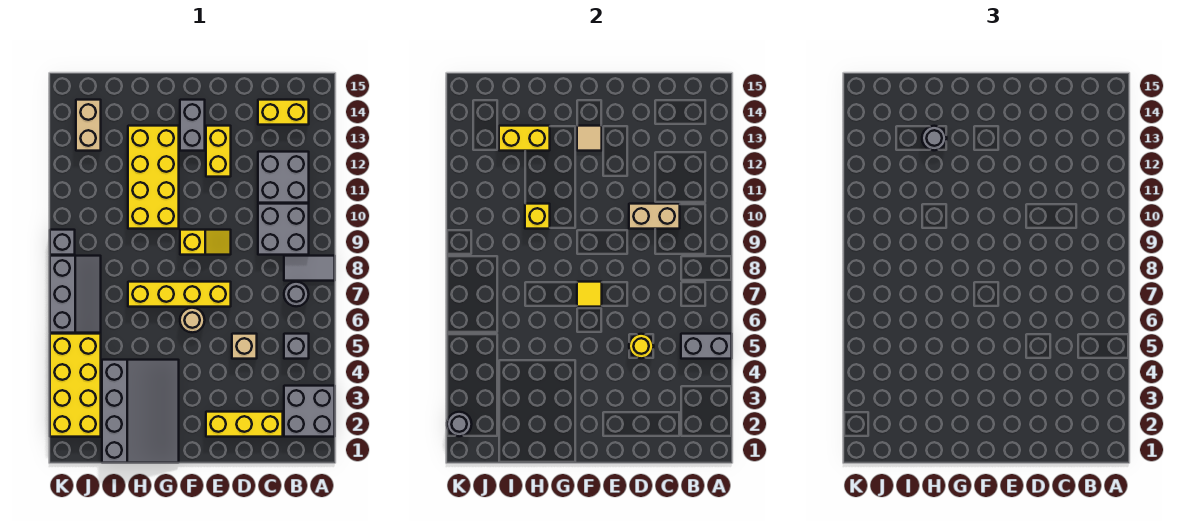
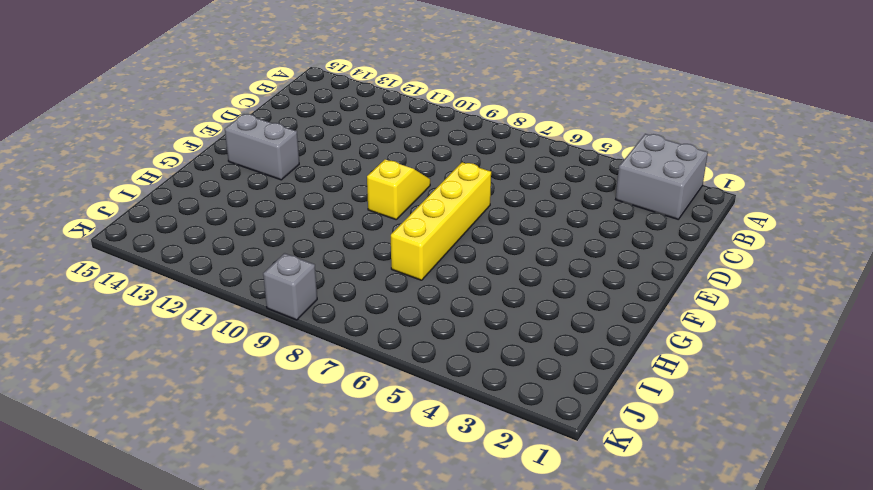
none -> grey 1x2 tile [284,256,335,281]
none -> grey 1x1 brick [284,334,309,359]
none -> grey 1x1 round brick [284,282,309,306]

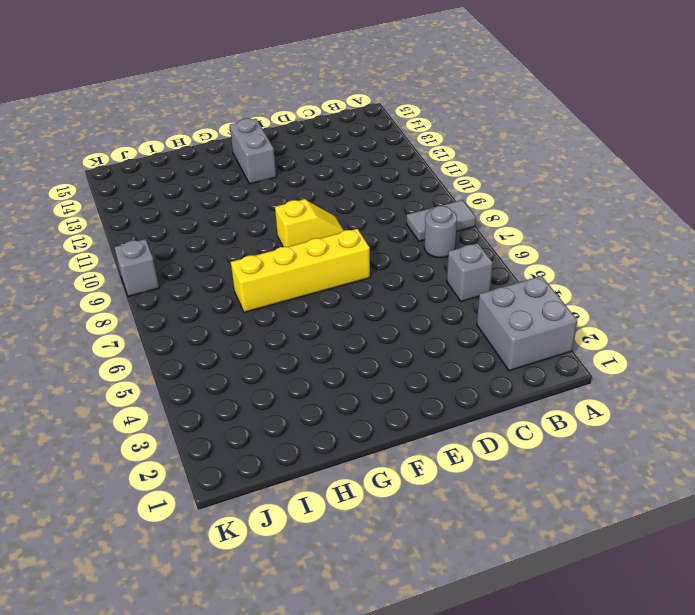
none -> grey 2x2 brick [258,204,309,255]
none -> grey 2x2 brick [258,152,309,203]
none -> yellow 1x2 brick [258,100,309,125]

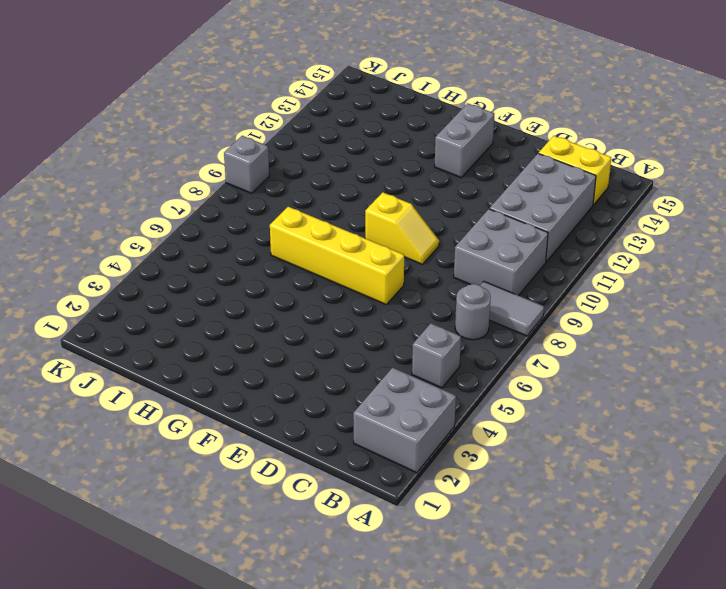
grey 2x3 brick [490,153,596,262] -> grey 2x2 brick [258,152,309,203]
none -> yellow 1x3 brick [206,412,283,437]
none -> tan 1x1 brick [232,334,257,359]
none -> yellow 1x2 brick [206,126,231,177]

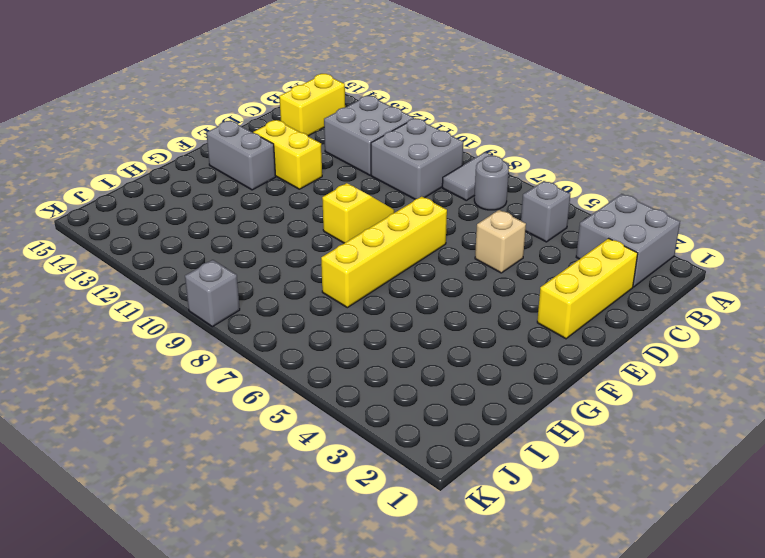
none -> tan 1x1 round brick [180,308,205,332]
none -> grey 3x4 slope [102,360,179,463]
none -> yellow 2x4 brick [128,126,179,229]

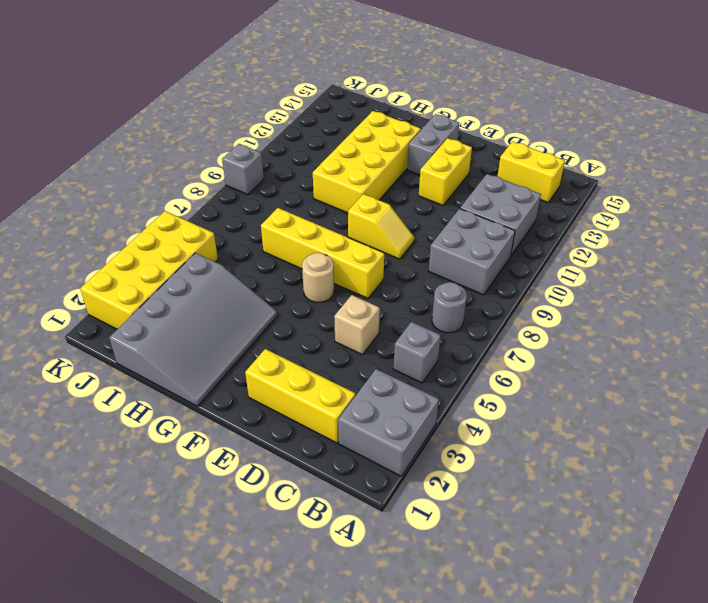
none -> grey 1x2 tile [284,256,335,281]
none -> grey 2x3 slope [50,256,101,333]
none -> tan 1x2 brick [76,100,101,151]

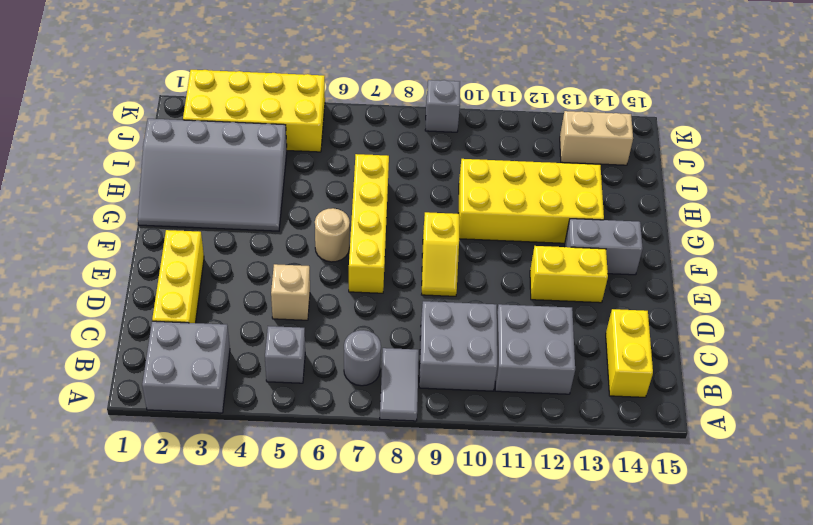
none -> grey 2x3 slope [50,256,101,333]
none -> grey 1x2 brick [681,334,732,359]
none -> tan 1x2 brick [629,204,680,229]

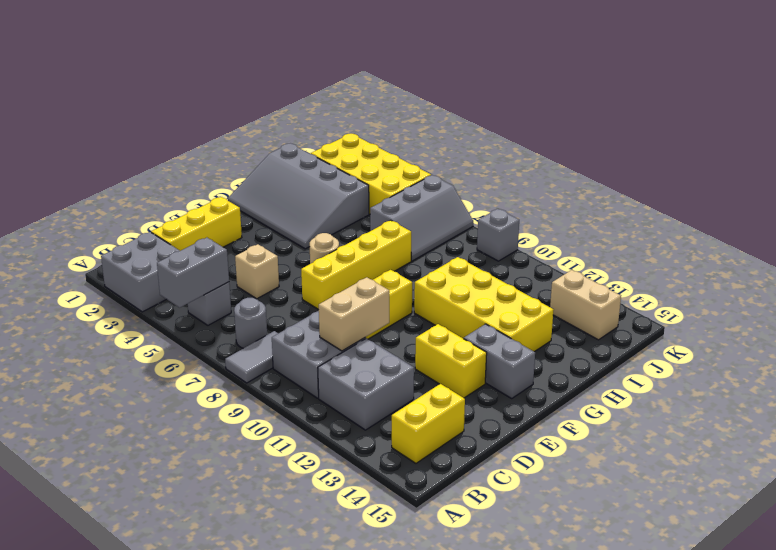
grey 2x3 slope [370,175,473,261] -> grey 2x3 slope turned to [50,256,101,333]
none -> yellow 1x1 round brick [629,334,654,358]
none -> yellow 1x1 tile [577,282,602,307]
none -> tan 1x1 tile [577,126,602,151]

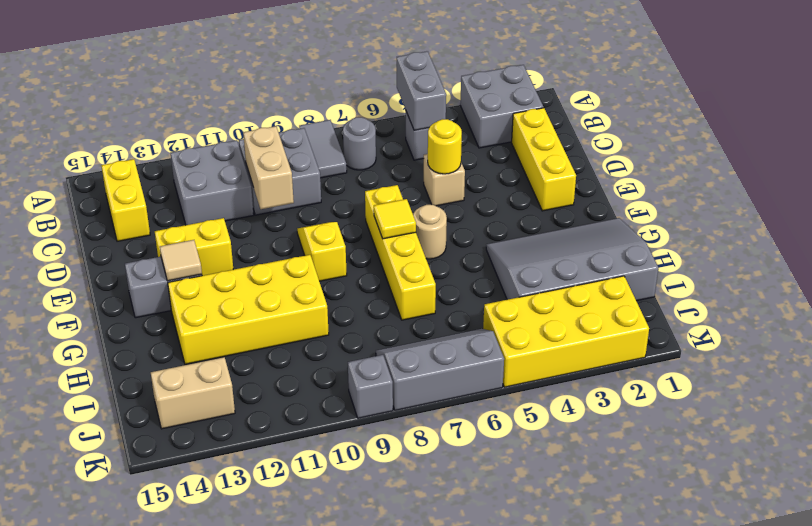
none -> yellow 1x1 brick [525,204,550,229]
none -> yellow 1x2 brick [499,126,550,151]
none -> grey 1x1 round brick [447,412,472,436]

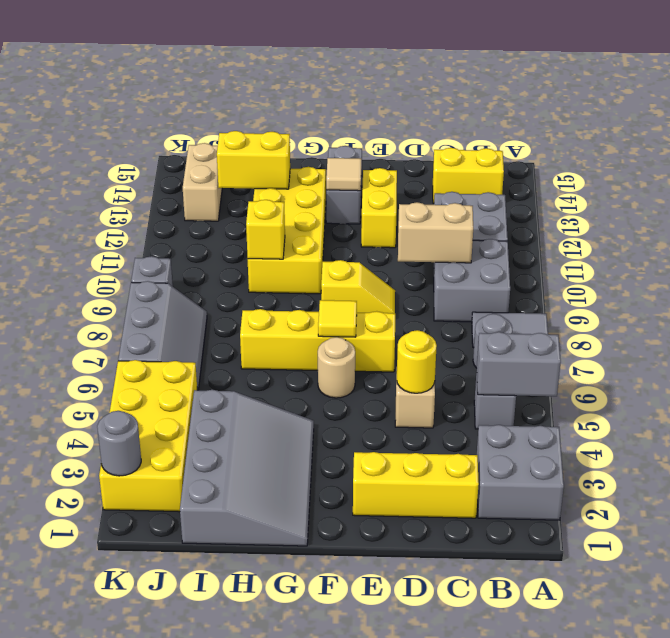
none -> grey 1x1 round brick [922,126,947,150]

